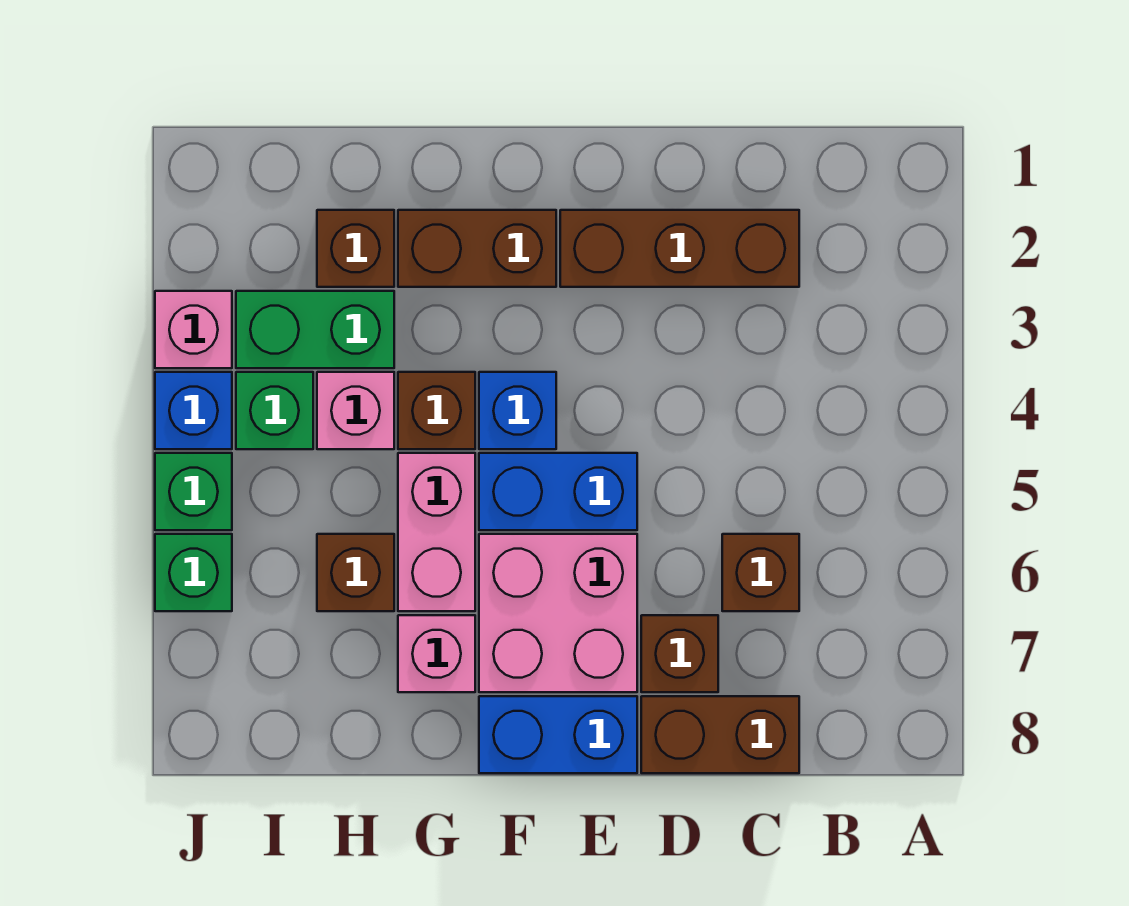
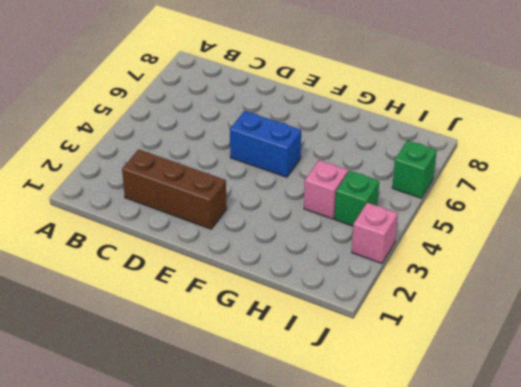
none -> brown 1x1 brick [722,534,799,611]
none -> brown 1x2 brick [641,696,799,773]
none -> brown 1x1 brick [641,615,718,692]

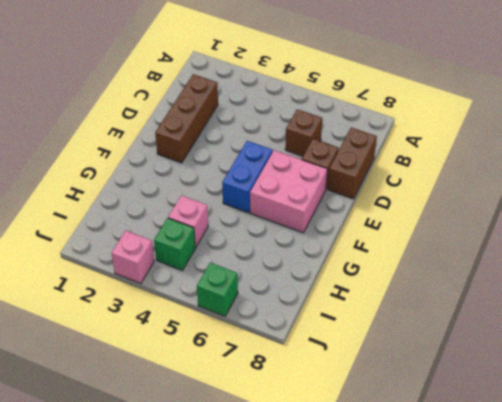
none -> blue 1x2 brick [479,696,637,773]
none -> brown 1x2 brick [398,210,556,287]
none -> blue 1x1 brick [479,372,556,449]

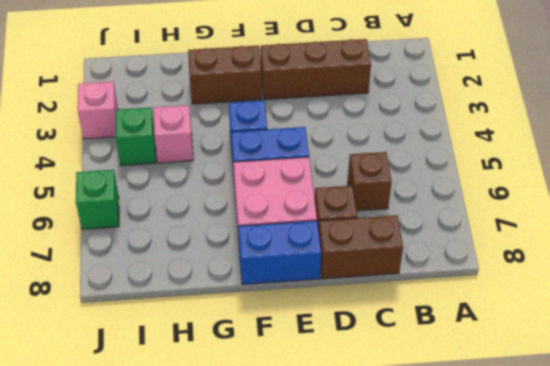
none -> brown 1x1 brick [398,372,475,449]
none -> pink 1x2 brick [398,453,475,611]
none -> pink 1x1 brick [398,615,475,692]

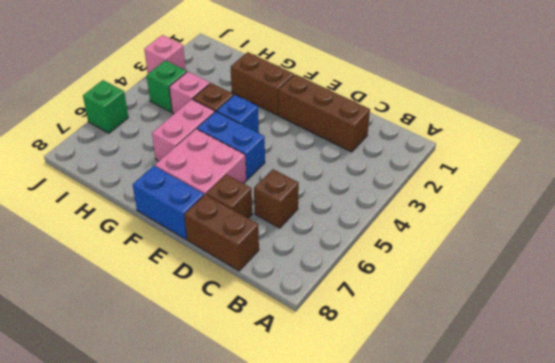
none -> pink 1x1 brick [398,615,475,692]
none -> brown 1x1 brick [317,210,394,287]
none -> green 1x2 brick [236,291,394,368]

